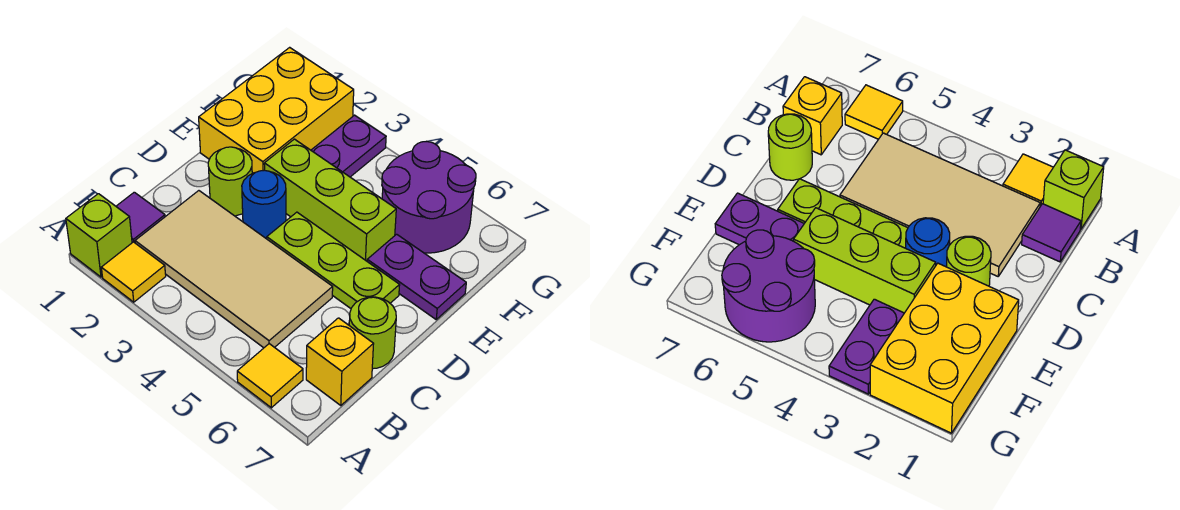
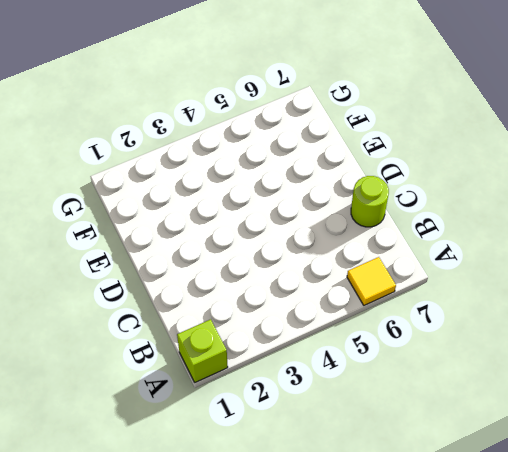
none -> yellow 1x1 tile [101,242,166,302]
none -> purple 1x1 tile [116,192,165,243]
none -> tan 2x4 tile [135,191,333,348]

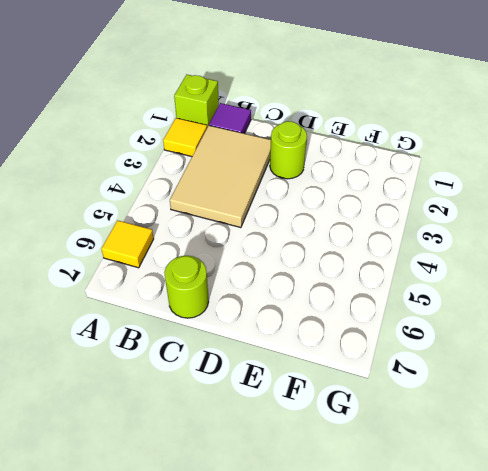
tan 2x3 tile [170,126,271,228] -> tan 2x4 tile [135,191,333,348]
none -> yellow 1x1 brick [306,318,373,406]
none -> blue 1x1 round brick [242,170,286,239]
none -> lime 1x3 plate [267,212,400,308]

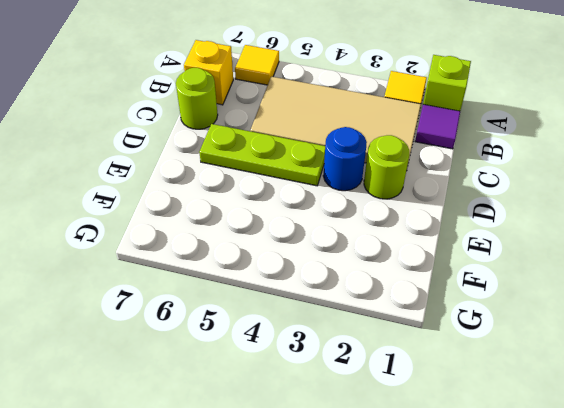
none -> yellow 2x3 brick [199,47,354,173]
none -> lime 1x3 brick [264,139,396,261]
none -> purple 1x2 plate [367,234,466,319]

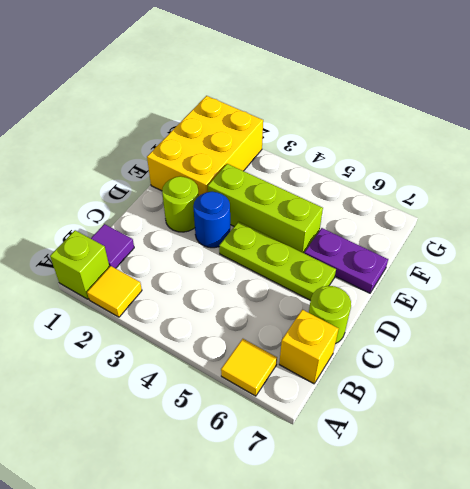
none -> tan 2x4 tile [135,191,333,348]
none -> purple 1x2 plate [311,115,386,177]
none -> purple 2x2 round brick [382,142,476,253]

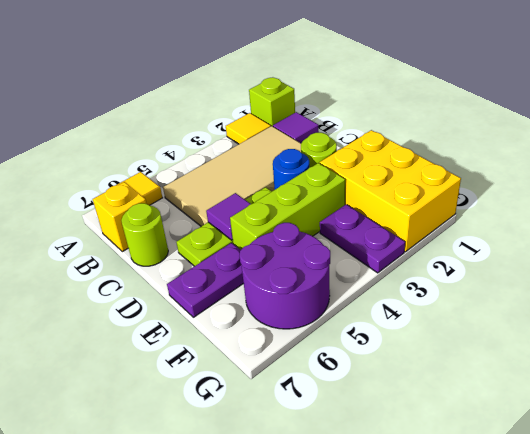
purple 1x1 tile [206,193,250,240] -> none

